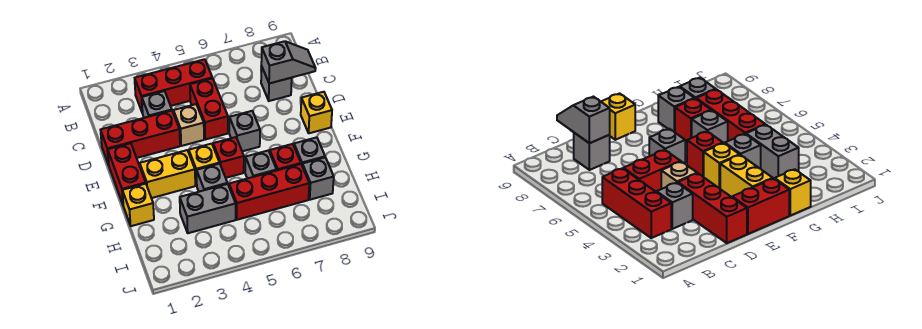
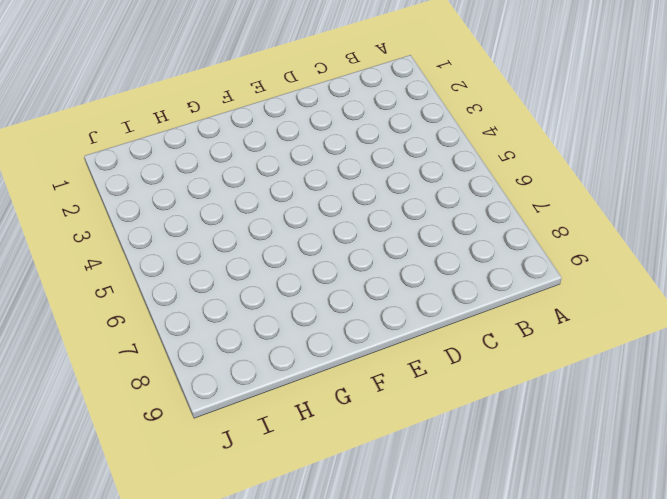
none -> red 1x3 brick [135,59,212,113]
none -> grey 1x1 brick [142,91,172,118]
none -> red 1x2 brick [190,78,228,140]

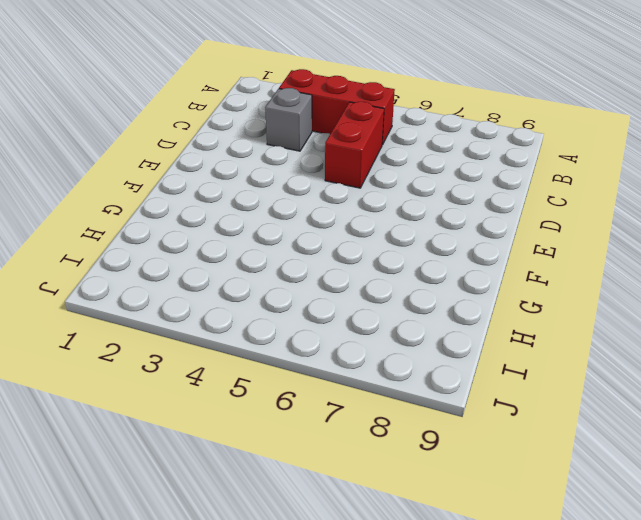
none -> grey 1x1 brick [261,66,292,101]
none -> red 1x3 brick [101,111,180,165]
none -> tan 1x1 brick [173,104,204,146]

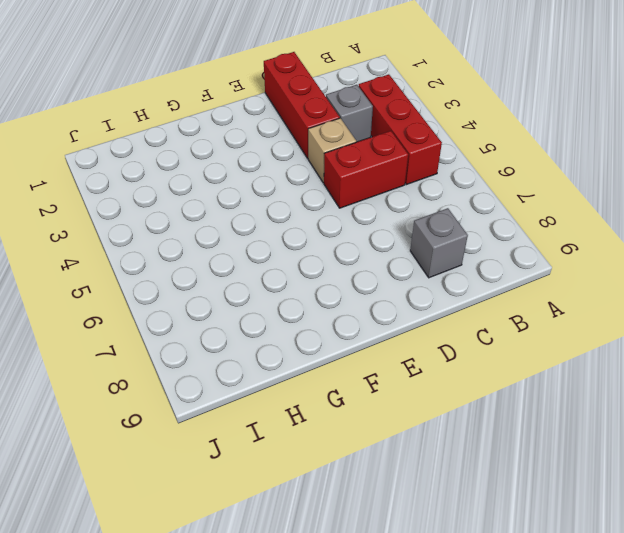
none -> red 1x2 brick [108,143,146,204]
none -> grey 1x1 brick [229,111,260,151]
none -> yellow 1x1 brick [301,92,332,133]

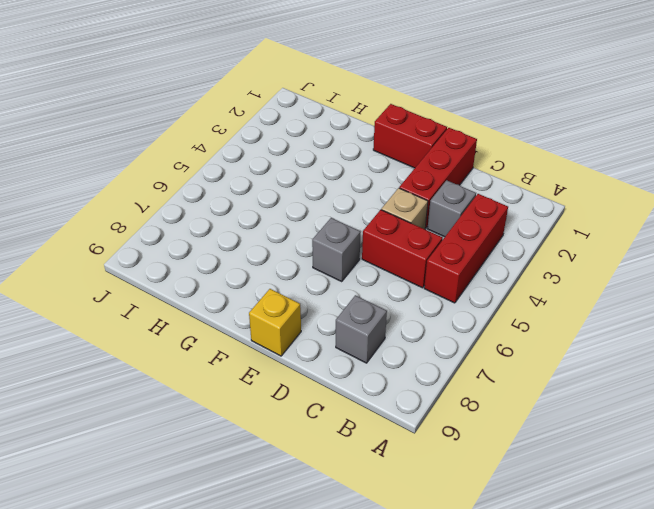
none -> yellow 1x2 brick [140,150,195,198]
none -> yellow 1x1 brick [189,144,219,186]
none -> red 1x1 brick [213,137,244,178]

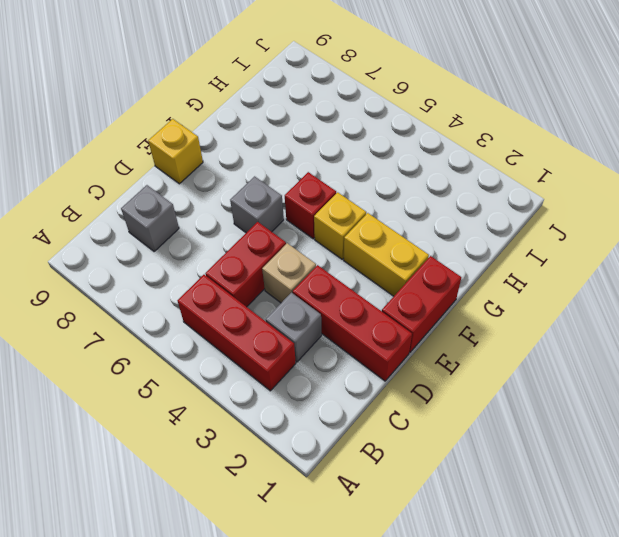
none -> yellow 1x1 brick [122,184,154,226]
none -> grey 1x1 brick [197,164,227,192]
none -> grey 1x1 brick [245,150,276,179]

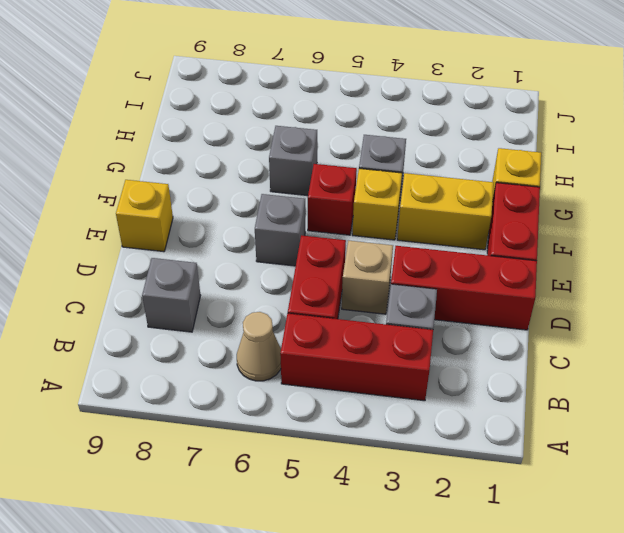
tan 1x1 cone [237,312,281,381] -> none
none -> red 1x1 brick [270,144,301,171]
none -> grey 1x1 brick [294,137,325,164]
none -> grey 1x2 brick [180,184,236,233]

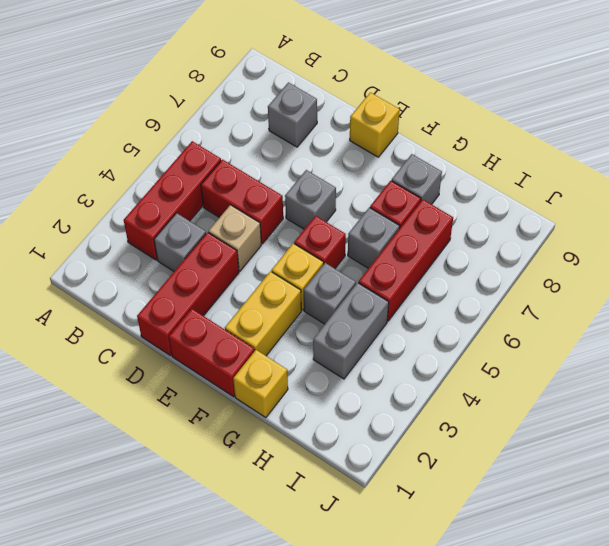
none -> grey 1x1 brick [302,157,334,200]
none -> grey 1x2 slope [261,41,316,84]

